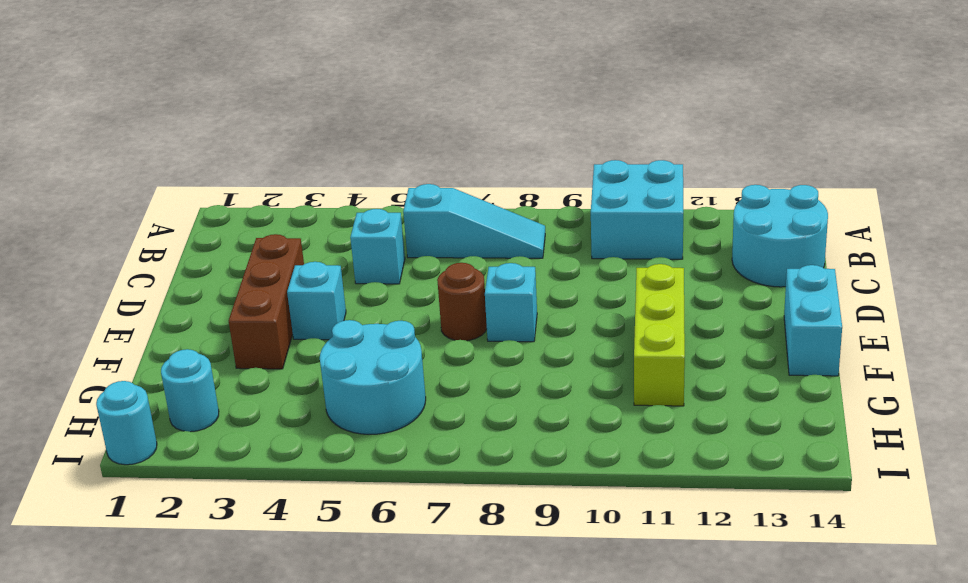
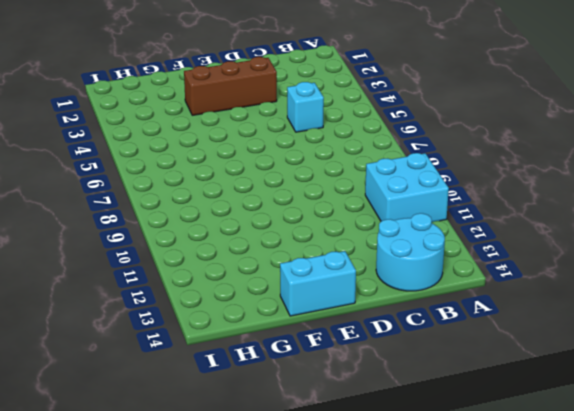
none -> cyan 1x3 slope [403,184,545,258]
none -> cyan 1x1 brick [287,262,346,340]
none -> brown 1x1 round brick [437,263,487,341]

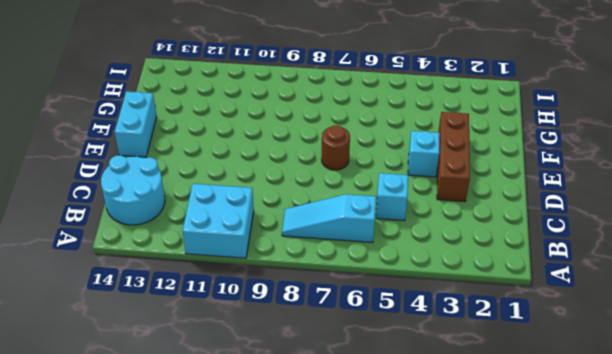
none -> cyan 1x1 brick [485,263,537,342]
none -> lime 1x3 brick [634,264,685,406]
none -> cyan 2x2 round brick [320,320,426,435]

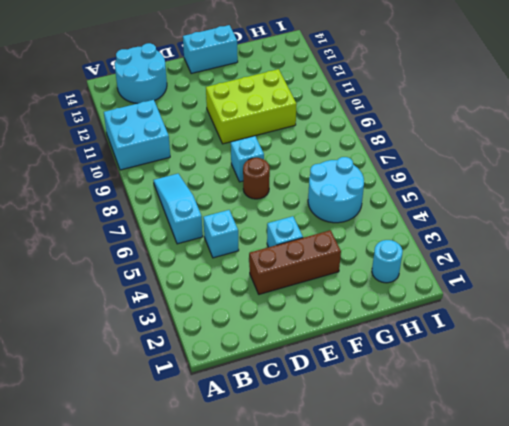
lime 2x3 brick [206,69,297,144] -> lime 1x3 brick [634,264,685,406]
none -> cyan 1x1 round brick [96,381,157,465]

